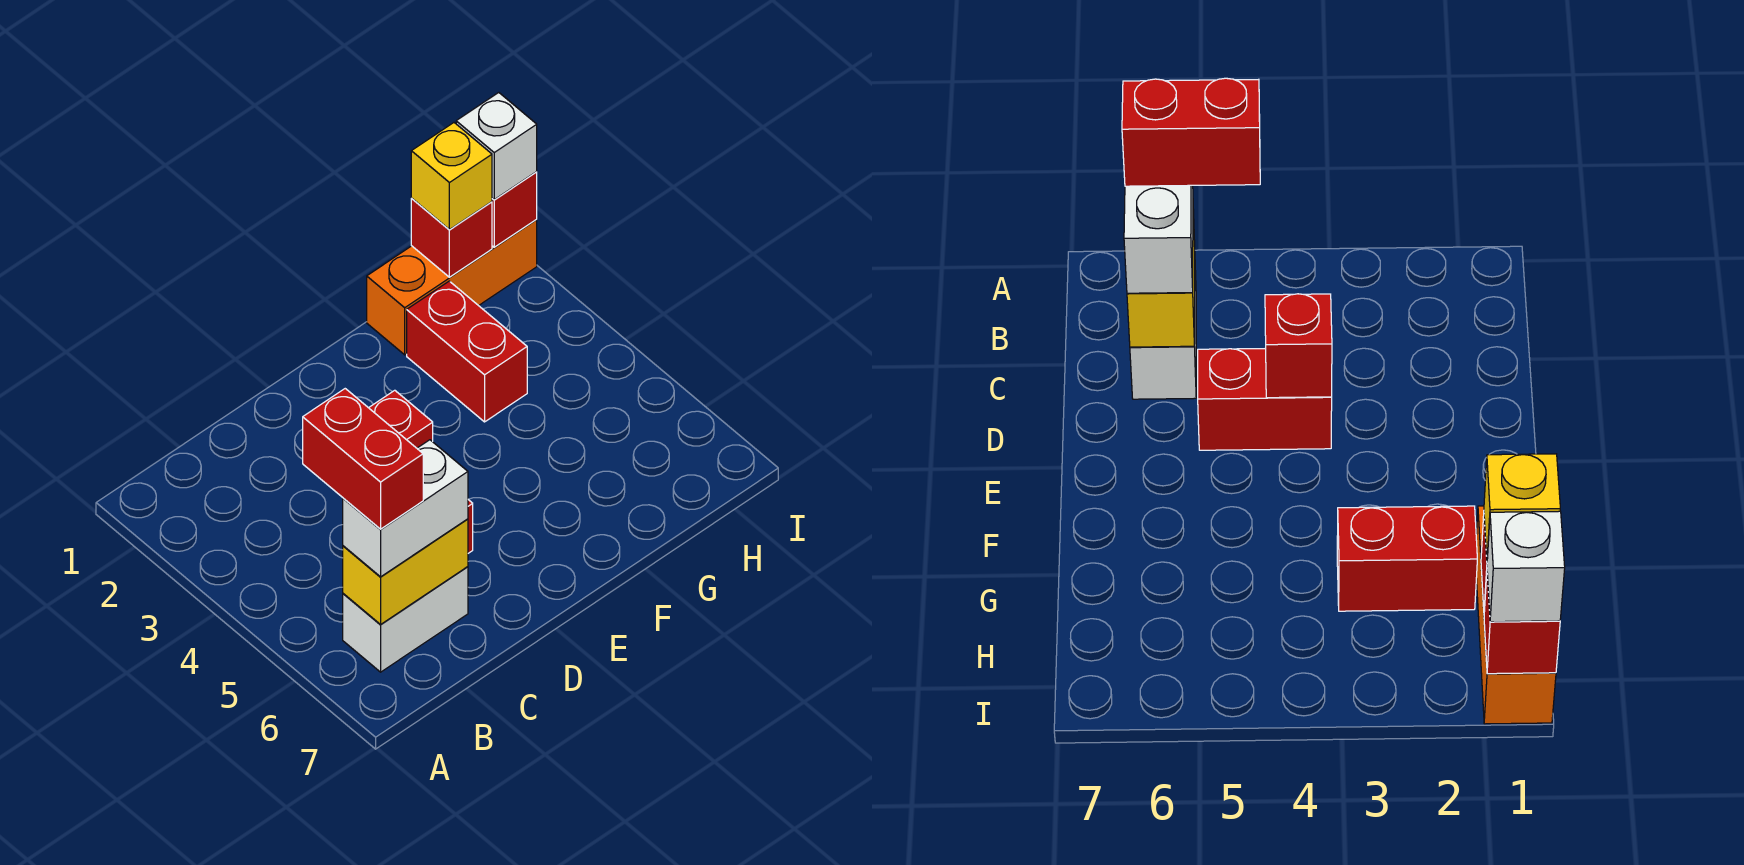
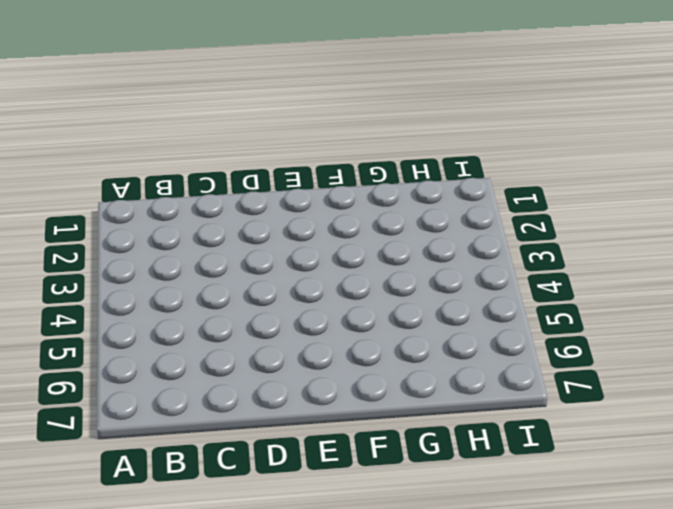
none -> white 1x2 brick [343,567,468,672]
none -> red 1x2 brick [1198,348,1332,450]
none -> orange 1x3 brick [367,220,537,355]

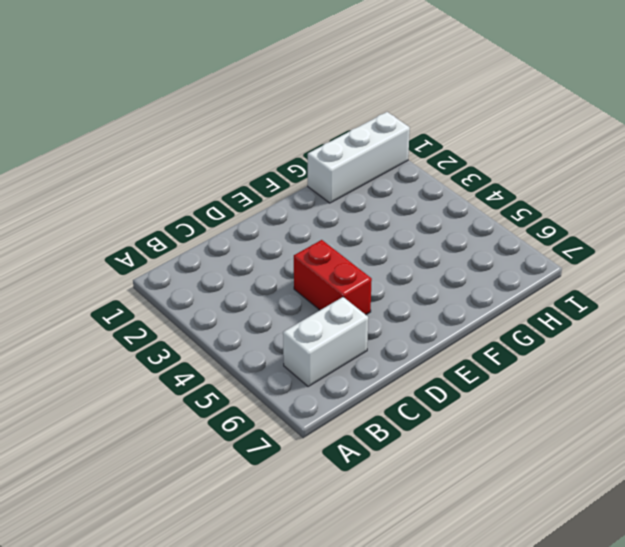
white 1x3 brick [308,112,410,203] -> orange 1x3 brick [367,220,537,355]
none -> red 1x2 brick [407,281,527,422]
none -> yellow 1x2 brick [343,519,468,624]
none -> red 1x1 brick [369,390,433,448]

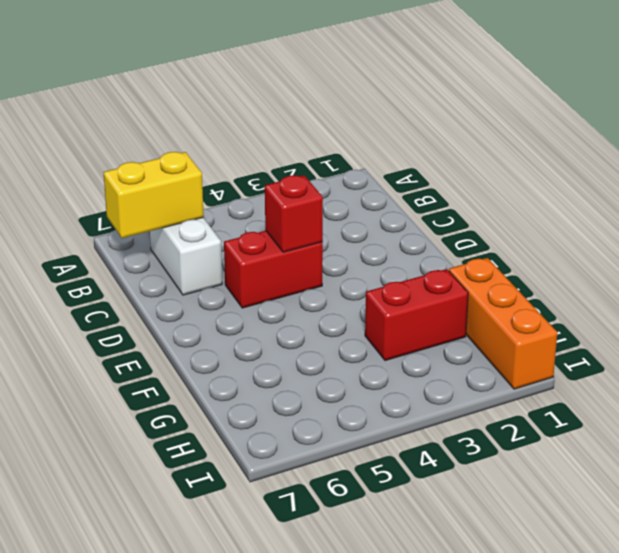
yellow 1x2 brick [104,152,204,238] -> yellow 1x2 brick turned to [343,519,468,624]
none -> red 1x1 brick [411,199,492,277]
none -> red 1x1 brick [492,172,537,247]
none -> white 1x2 brick [343,440,468,577]

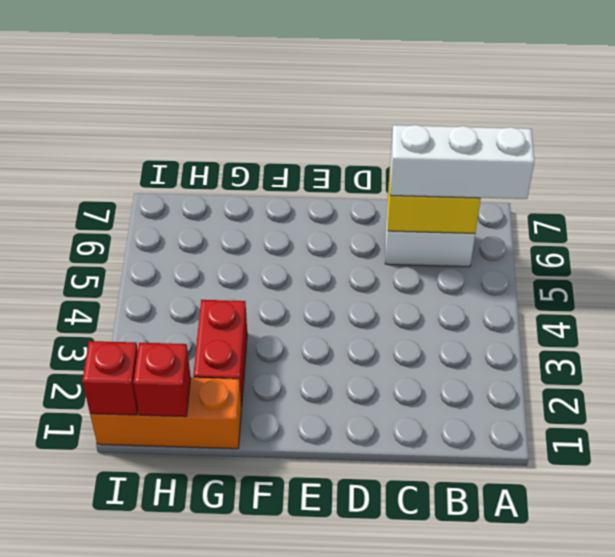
white 1x3 brick [390,125,534,199] -> white 1x2 brick [343,440,468,577]
none -> red 1x2 brick [1198,348,1332,450]
none -> red 1x1 brick [369,390,433,448]
none -> yellow 1x1 brick [411,123,492,230]

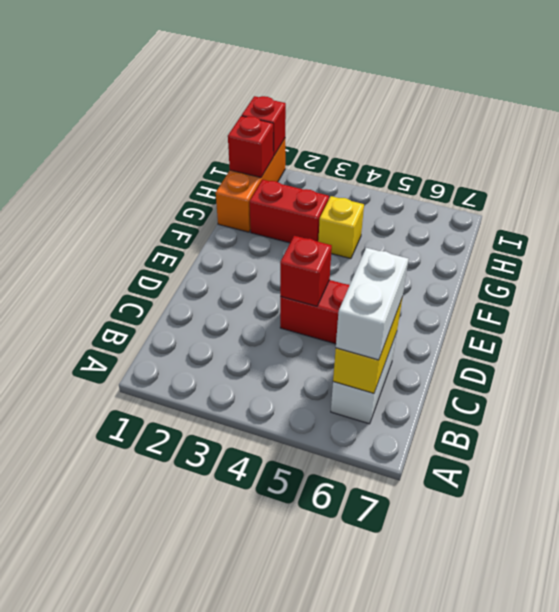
yellow 1x1 brick [318,196,364,259] -> yellow 1x1 brick moved to [411,123,492,230]
none -> white 1x1 brick [456,93,537,200]
none -> red 1x2 brick [303,389,423,529]

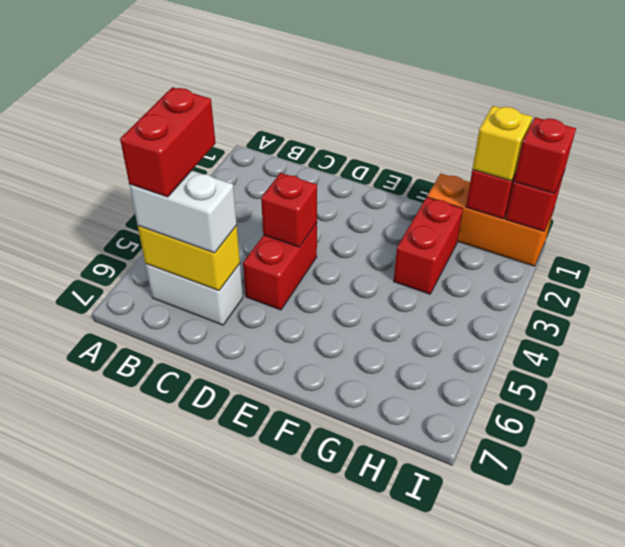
red 1x1 brick [514,117,576,193] -> white 1x1 brick [456,93,537,200]

